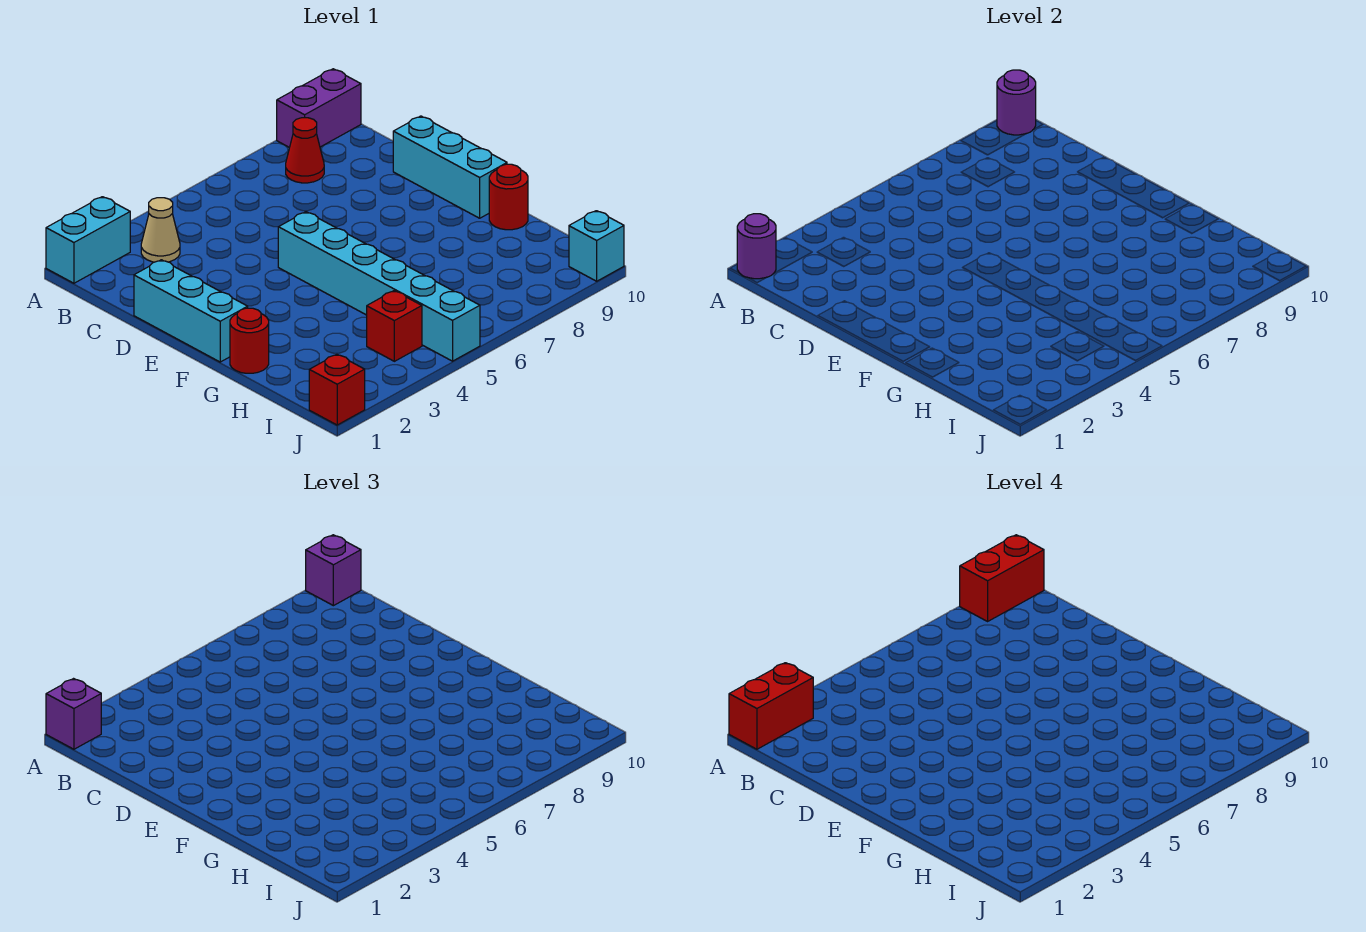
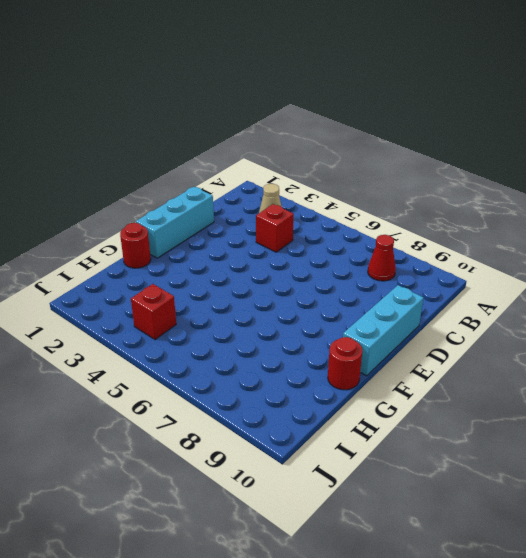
red 1x1 brick [256,204,294,252] -> red 1x1 brick moved to [309,354,365,425]
none -> cyan 1x2 brick [46,197,130,283]
none -> purple 1x2 brick [277,69,361,148]
none -> cyan 1x6 brick [278,212,480,361]

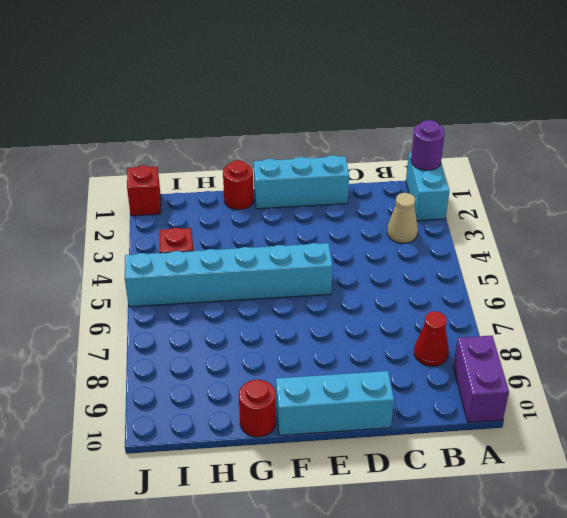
none -> cyan 1x1 brick [569,211,624,281]
none -> purple 1x1 round brick [997,70,1036,135]
none -> purple 1x1 brick [46,679,101,749]

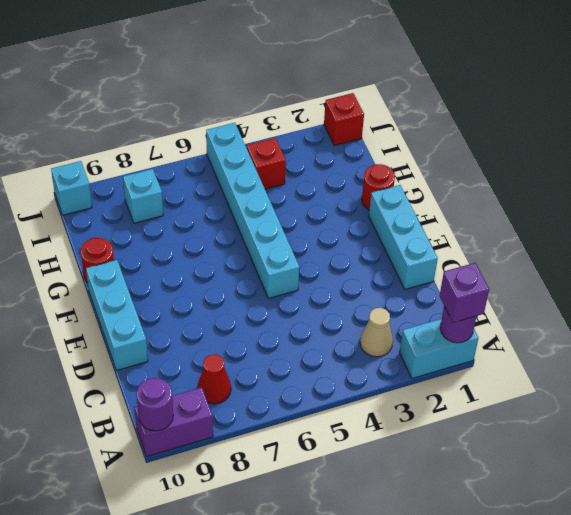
cyan 1x1 brick [123,169,163,223] -> none
none -> purple 1x1 brick [306,535,361,606]
none -> red 1x2 brick [729,663,813,749]
none -> red 1x2 brick [960,535,1044,621]

